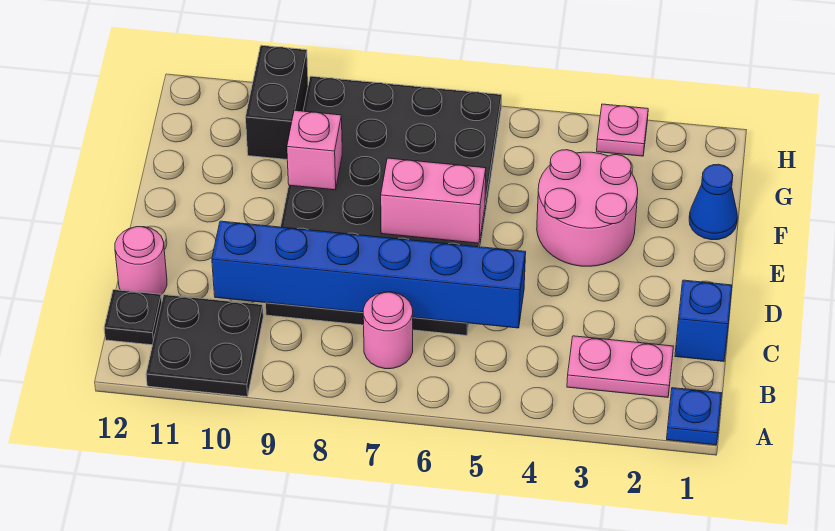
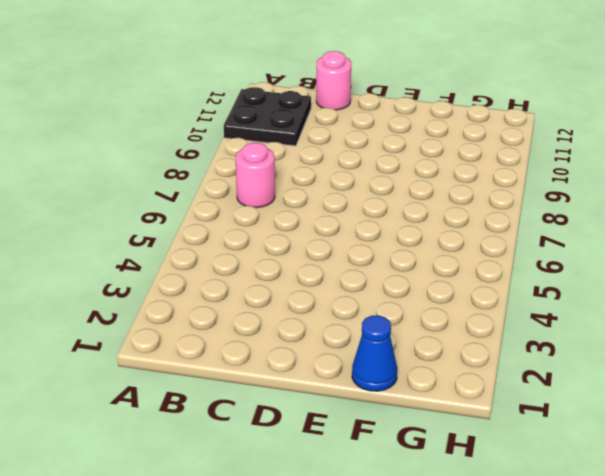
none -> blue 1x1 plate [667,388,722,445]
none -> pink 1x2 plate [567,336,673,397]
none -> black 1x1 plate [104,290,162,345]

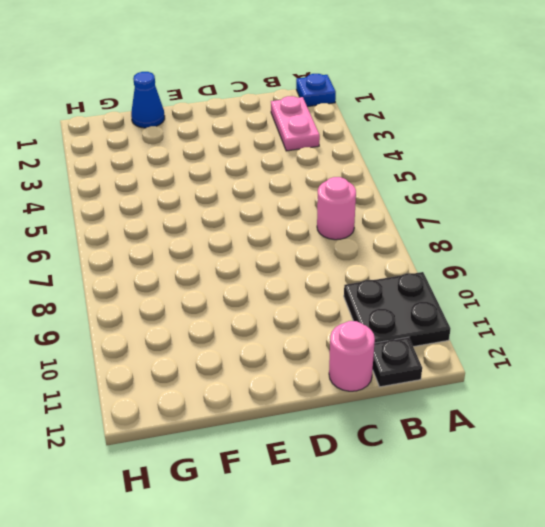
none -> blue 1x1 brick [675,280,732,361]
none -> black 4x6 plate [266,76,502,335]
none -> pink 2x2 round brick [537,150,638,266]

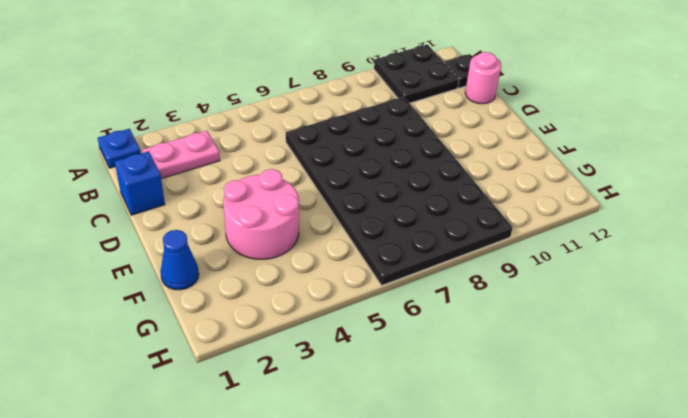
none -> pink 1x1 round brick [363,292,413,369]
none -> black 1x2 brick [245,45,308,159]
none -> pink 1x1 plate [597,104,648,156]

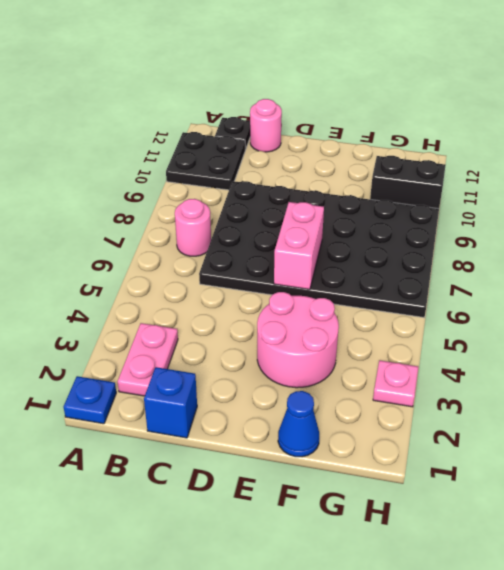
none -> blue 1x6 brick [212,221,526,328]
none -> pink 1x1 brick [287,110,342,190]

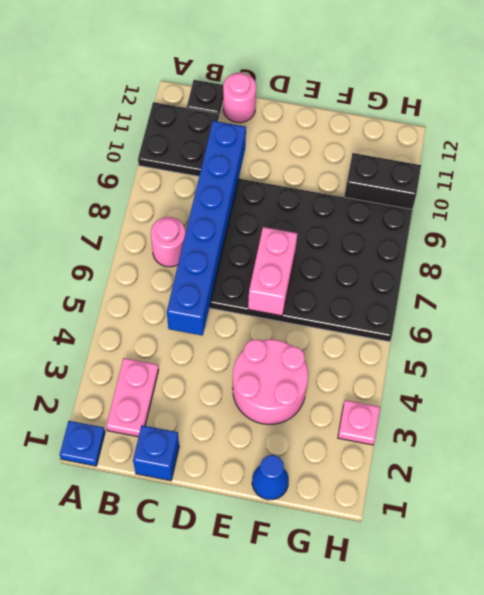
none -> pink 1x1 brick [287,110,342,190]

